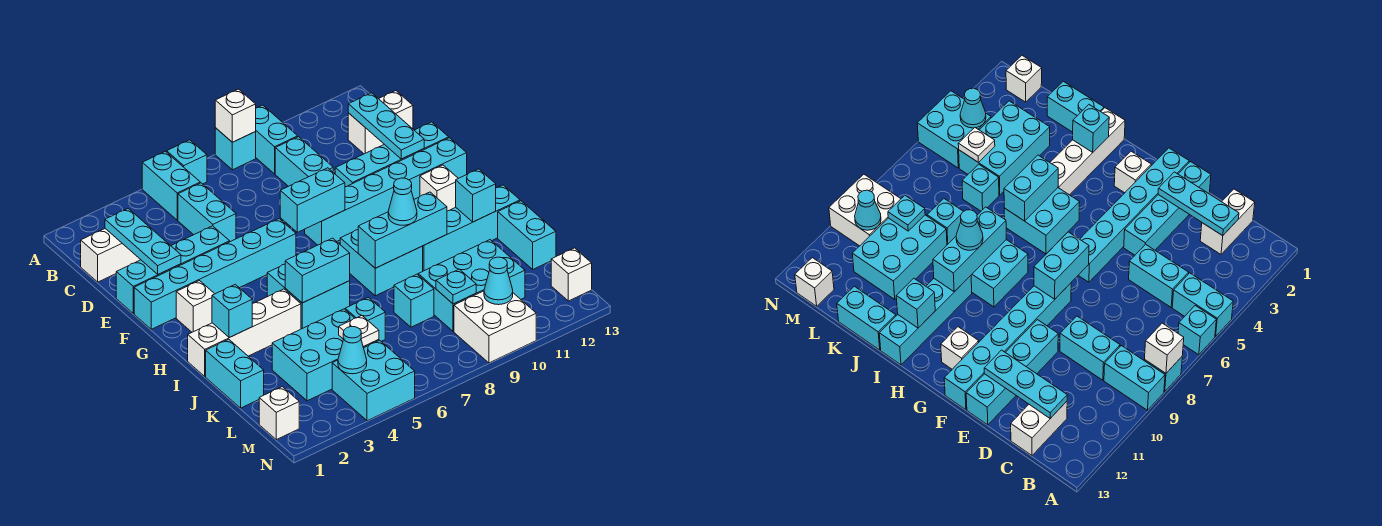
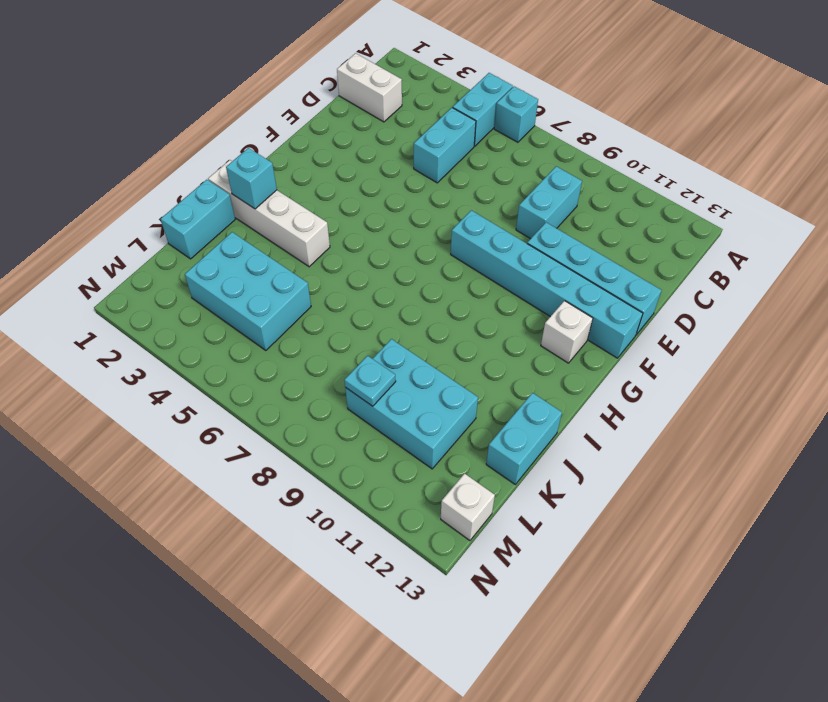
none -> cyan 1x1 brick [215,128,256,170]
none -> cyan 1x2 brick [255,105,298,174]
none -> white 1x2 brick [348,91,413,154]
none -> cyan 1x4 brick [116,226,230,314]

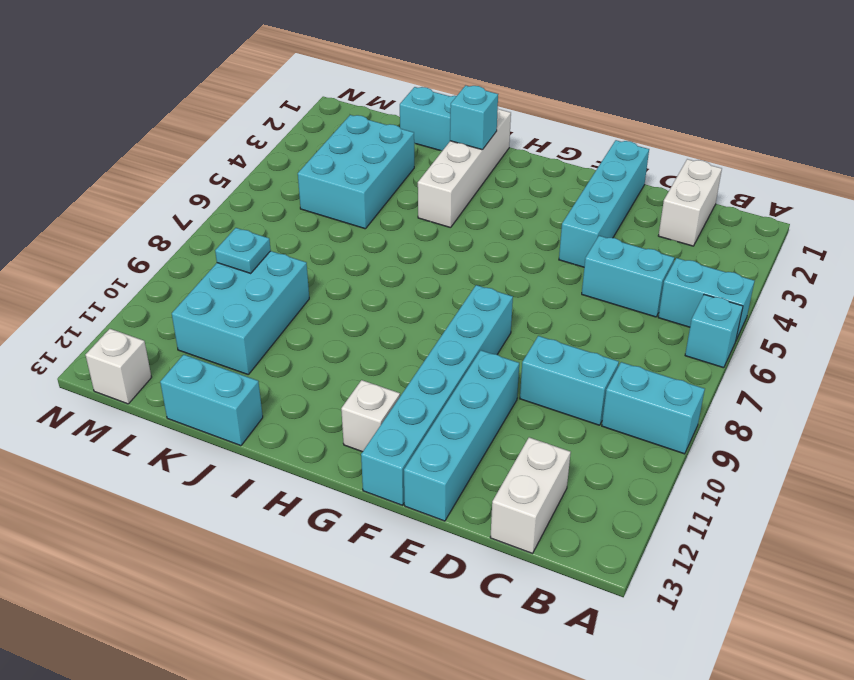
none -> cyan 1x1 brick [215,128,256,170]
none -> cyan 1x6 brick [134,219,296,329]
none -> white 1x1 brick [176,281,214,332]
none -> cyan 2x2 brick [267,264,350,329]

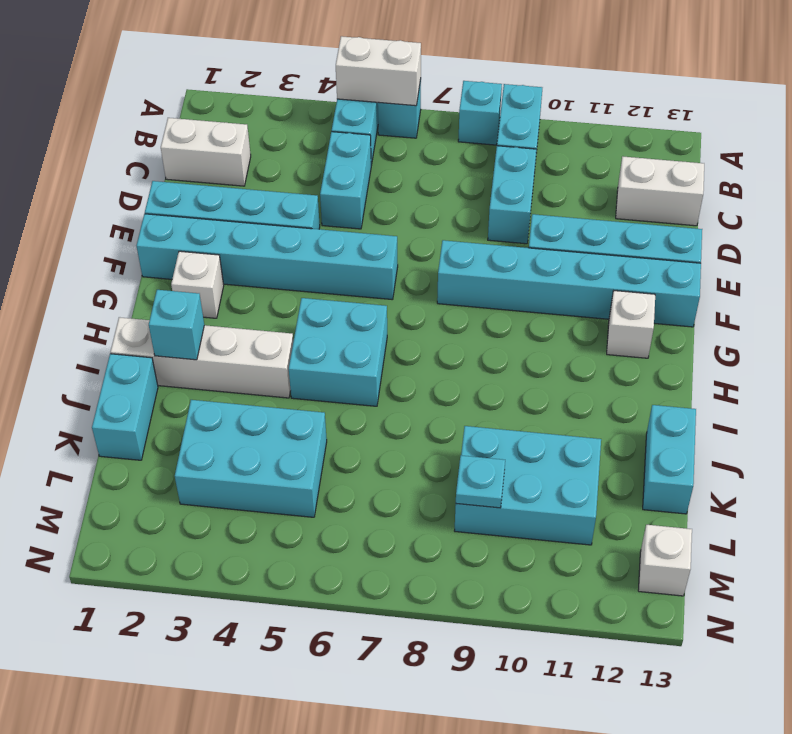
white 1x2 brick [336,36,421,106] -> none
none -> cyan 2x2 brick [340,230,423,296]
none -> cyan 1x4 brick [423,185,520,271]
none -> cyan 1x1 brick [345,297,385,341]
none -> cyan 1x1 brick [394,274,434,327]

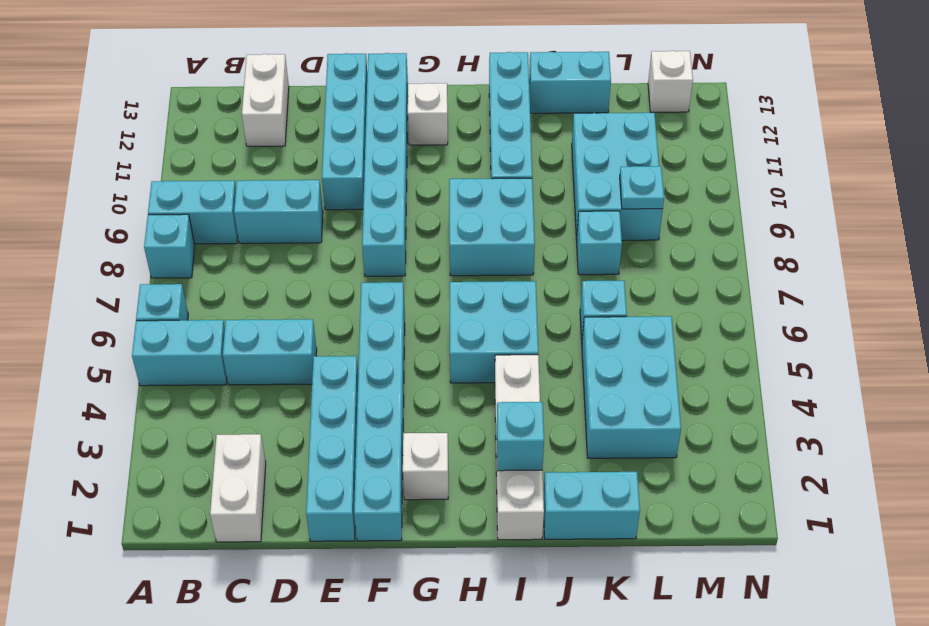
none -> white 1x1 brick [259,387,299,440]
none -> cyan 2x2 brick [332,340,415,421]
none -> white 2x2 brick [454,291,536,363]
none -> white 1x1 brick [215,89,256,142]

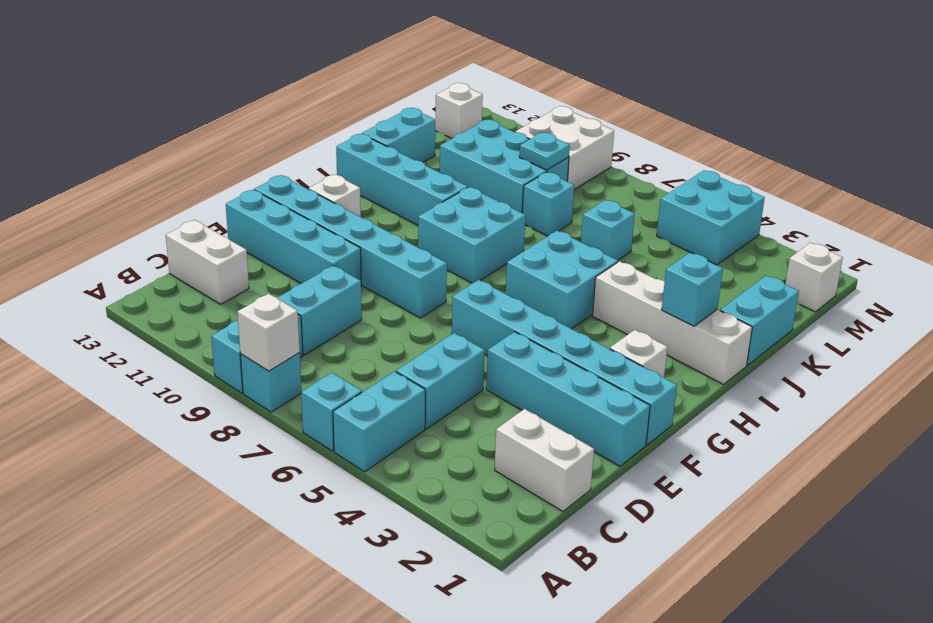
none -> cyan 2x3 brick [272,309,379,401]
none -> cyan 1x3 plate [105,209,181,274]
none -> cyan 1x3 plate [348,93,424,159]
none -> cyan 1x2 brick [280,168,345,232]

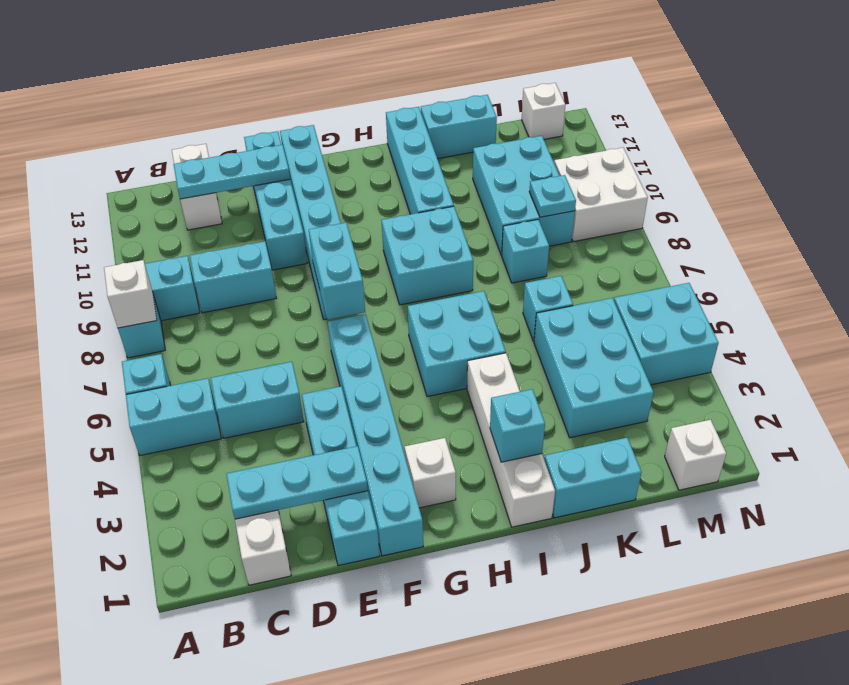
none -> white 1x1 brick [420,165,458,211]
none -> cyan 1x2 brick [285,238,350,303]
none -> cyan 1x3 brick [358,192,447,268]
none -> cyan 1x1 brick [456,169,496,222]

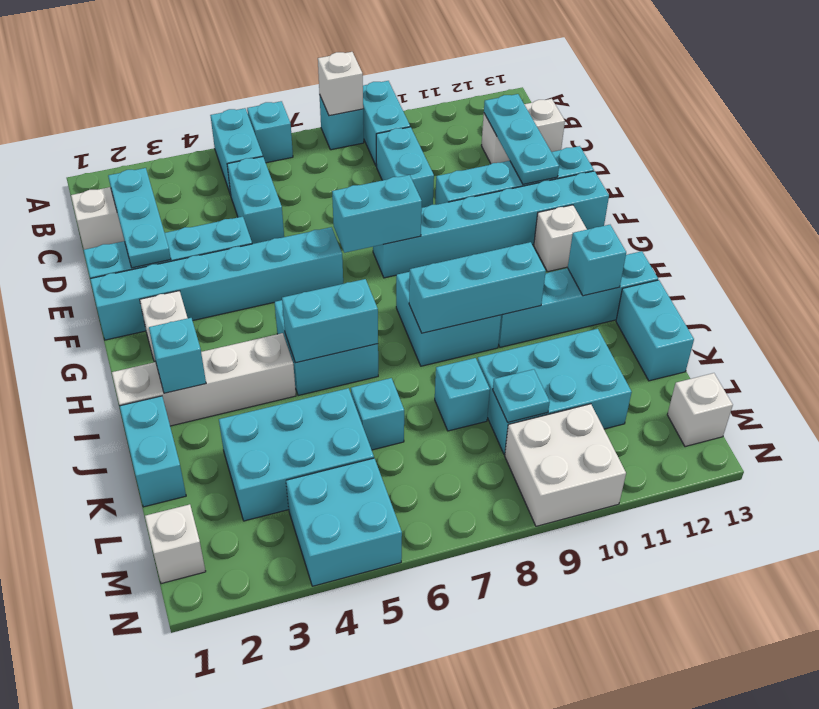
none -> white 1x1 plate [339,315,379,347]
none -> cyan 1x1 cone [338,326,367,374]
none -> cyan 1x1 cone [484,257,513,305]
none -> cyan 1x1 cone [388,178,417,225]

